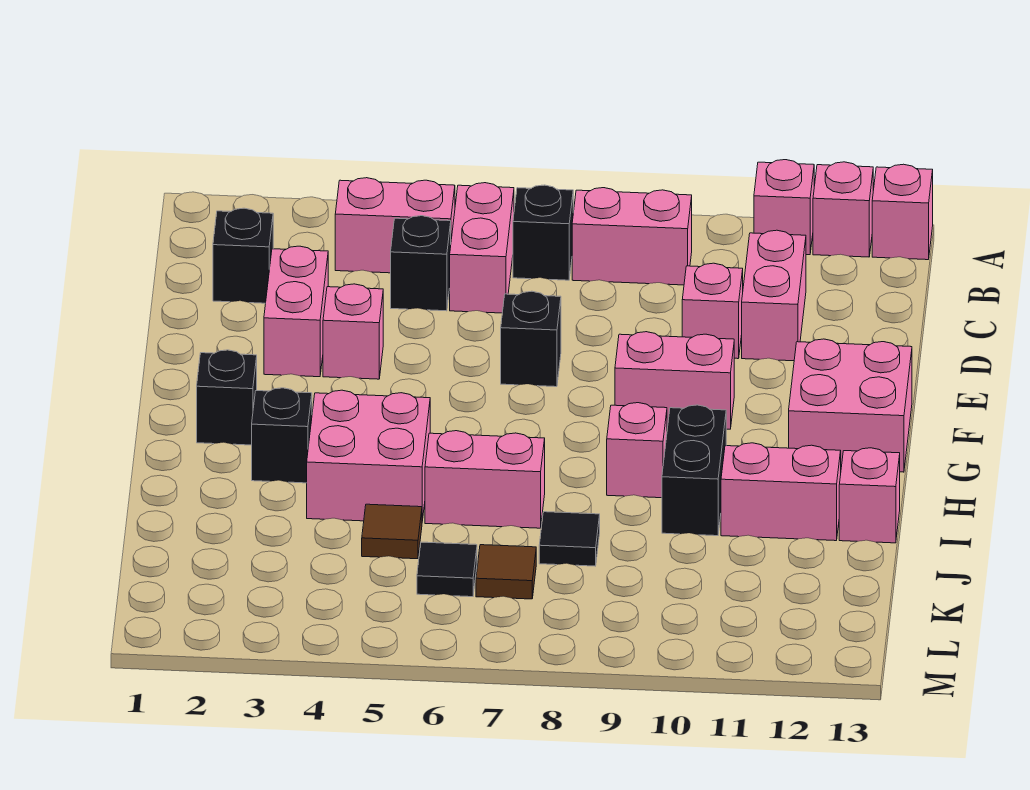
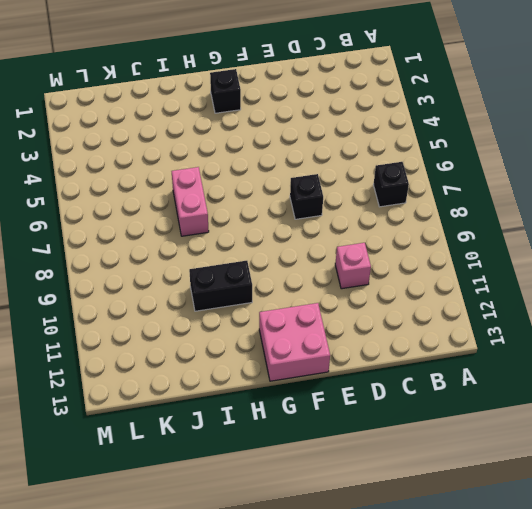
none -> pink 1x1 brick [754,160,814,255]
none -> pink 1x1 brick [813,162,873,257]
none -> pink 1x1 brick [872,164,933,260]

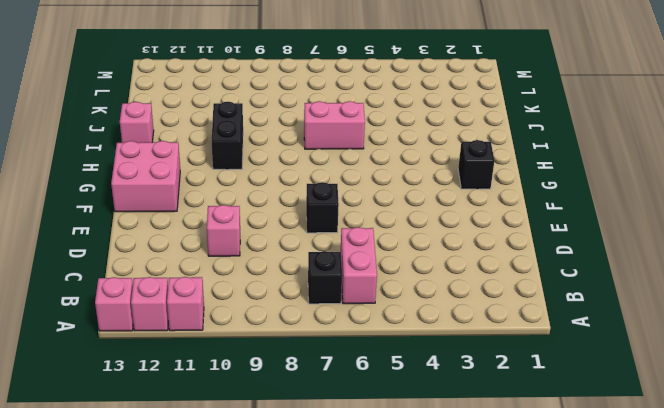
none -> pink 1x2 brick [335,178,455,273]
none -> pink 1x2 brick [572,188,692,285]
none -> black 1x1 brick [213,208,273,303]

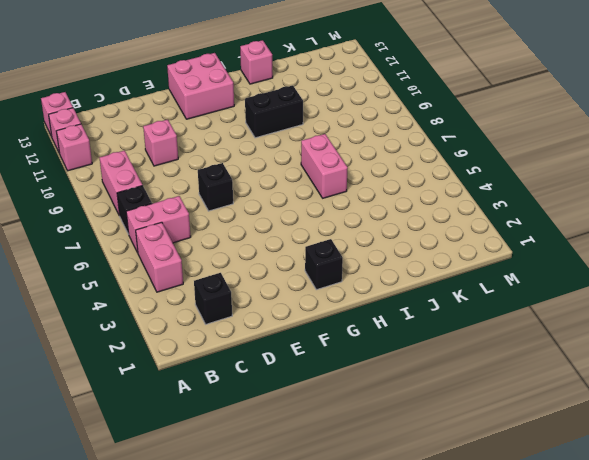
none -> black 1x1 brick [391,216,451,311]
none -> pink 1x2 brick [742,230,806,361]
none -> pink 1x2 brick [264,246,328,377]

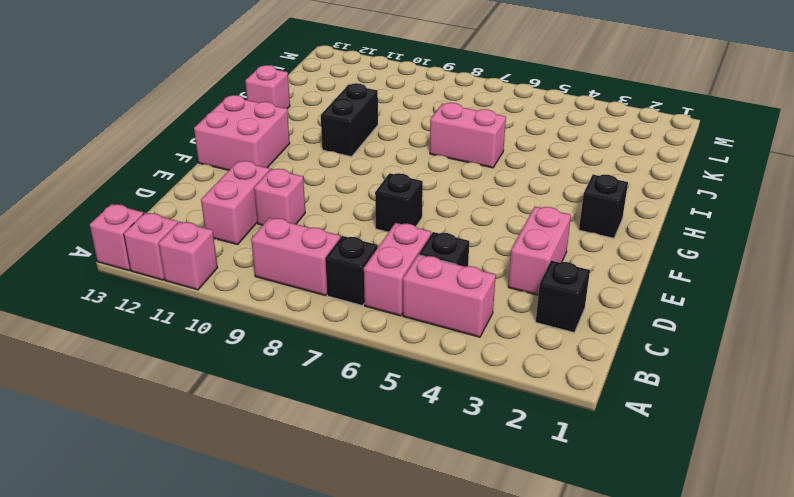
none -> pink 1x1 brick [323,284,383,379]
none -> pink 1x2 brick [615,332,734,429]
none -> black 1x1 brick [252,388,312,483]

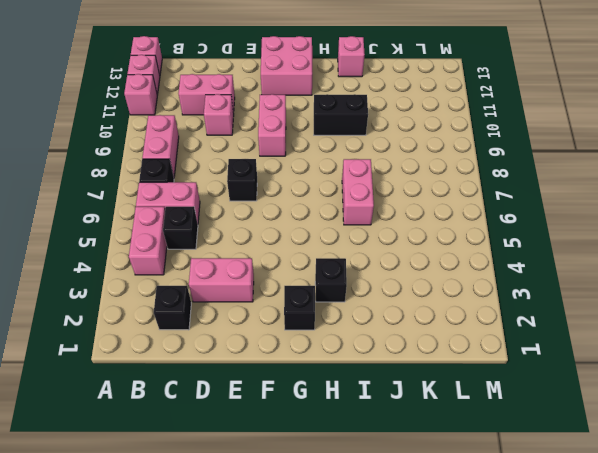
none -> pink 1x1 brick [323,284,383,379]
none -> pink 2x2 brick [307,390,430,521]
none -> pink 1x1 brick [607,403,667,498]

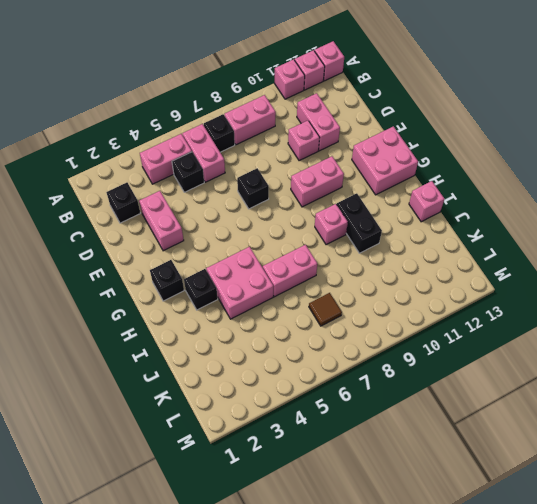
none -> pink 1x1 brick [323,284,383,379]
none -> pink 1x2 brick [721,443,841,541]
none -> brown 1x1 tile [362,504,422,559]

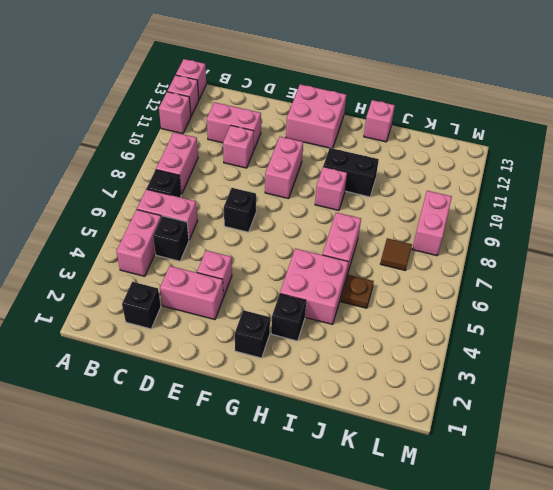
brown 1x1 plate [341,275,374,308] -> brown 1x1 tile [362,504,422,559]
pink 1x2 brick [412,191,452,256] -> pink 1x2 brick moved to [721,443,841,541]
none -> black 1x1 tile [539,512,600,566]
none -> black 1x1 tile [417,542,477,597]

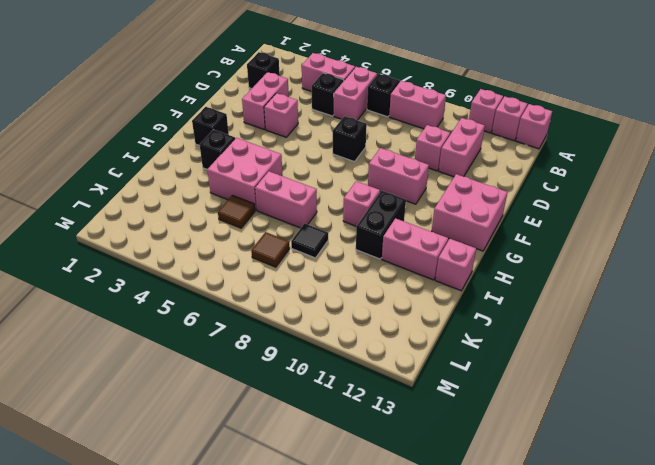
none -> black 1x1 tile [417,542,477,597]

